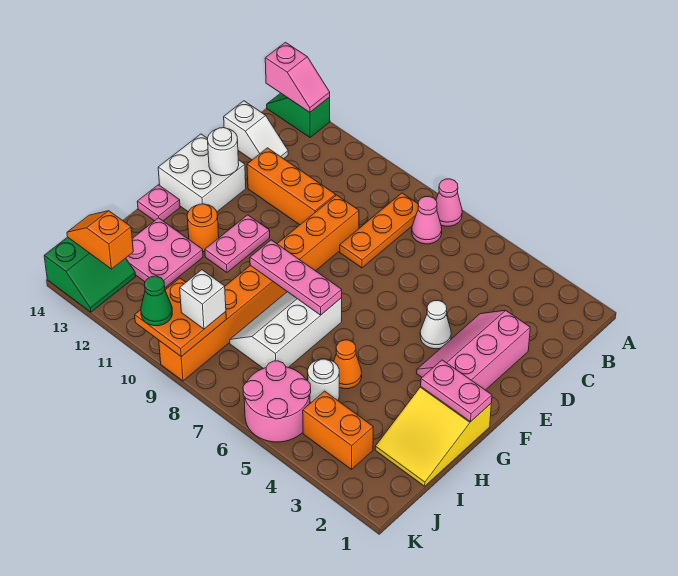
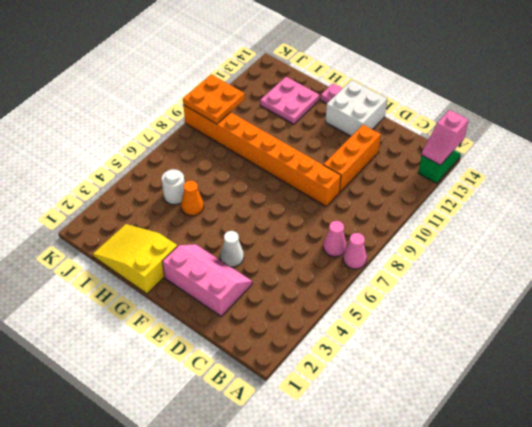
none -> orange 1x3 plate [340,193,418,268]
none -> white 1x2 slope [224,101,288,160]
none -> pink 1x2 plate [205,215,270,272]

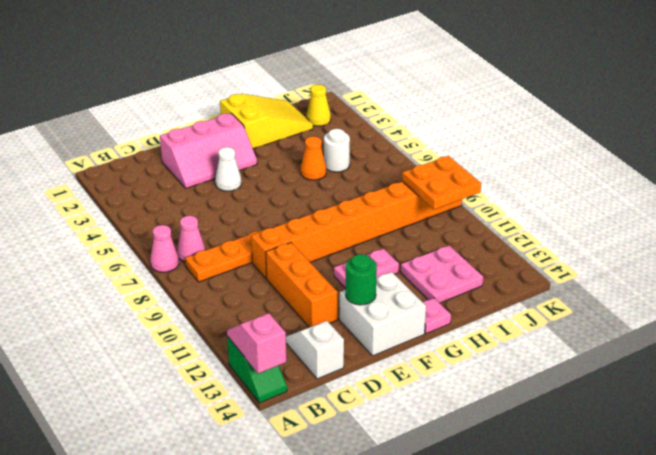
green 1x1 round brick [346,254,377,305] -> white 1x1 round brick [208,128,239,176]
yellow 1x1 cone [306,85,331,126] -> none
none -> white 2x3 slope [230,292,342,369]
none -> orange 1x1 round brick [187,204,219,252]
none -> orange 1x2 brick [303,391,373,469]

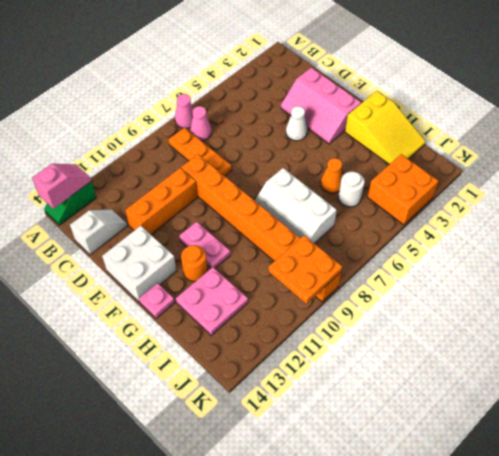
orange 2x2 brick [367,154,439,225] -> orange 1x2 brick [303,391,373,469]
none -> pink 2x2 round brick [243,361,311,442]
none -> green 2x2 slope [44,237,136,312]
none -> white 1x1 round brick [208,128,239,176]

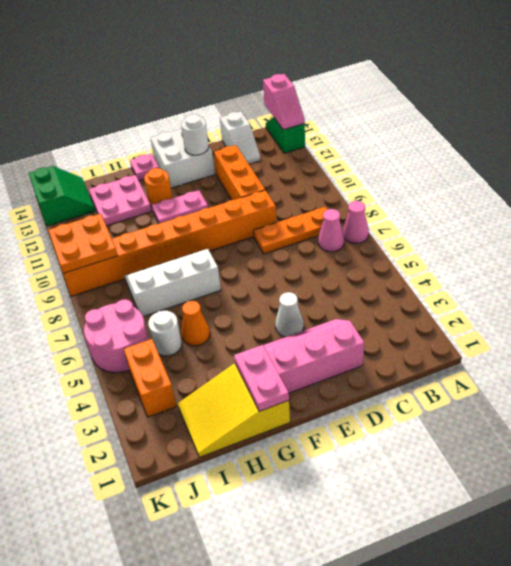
green 2x2 slope [29,166,95,226] -> green 2x2 slope turned to [44,237,136,312]
none -> pink 1x3 plate [250,240,342,315]
none -> orange 1x2 slope [67,211,133,269]
none -> white 1x1 brick [180,270,226,329]

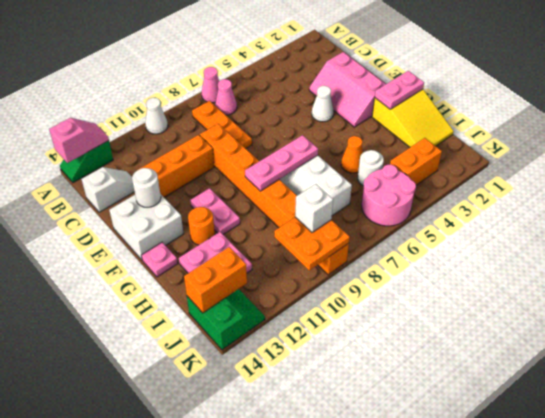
white 1x1 cone [145,98,168,134] -> none
orange 1x2 brick [184,247,247,313] -> orange 1x2 slope [67,211,133,269]
none -> green 1x1 cone [141,276,172,326]

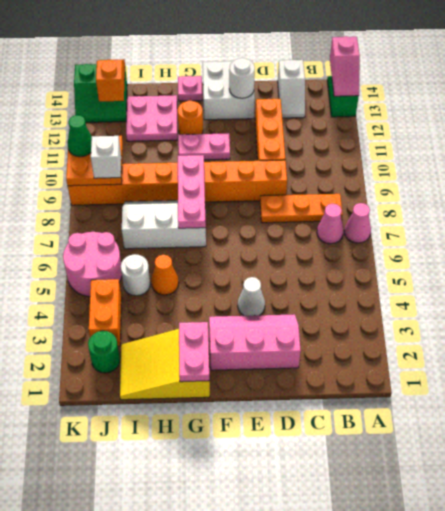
green 1x1 round brick [88,331,120,373] -> none

